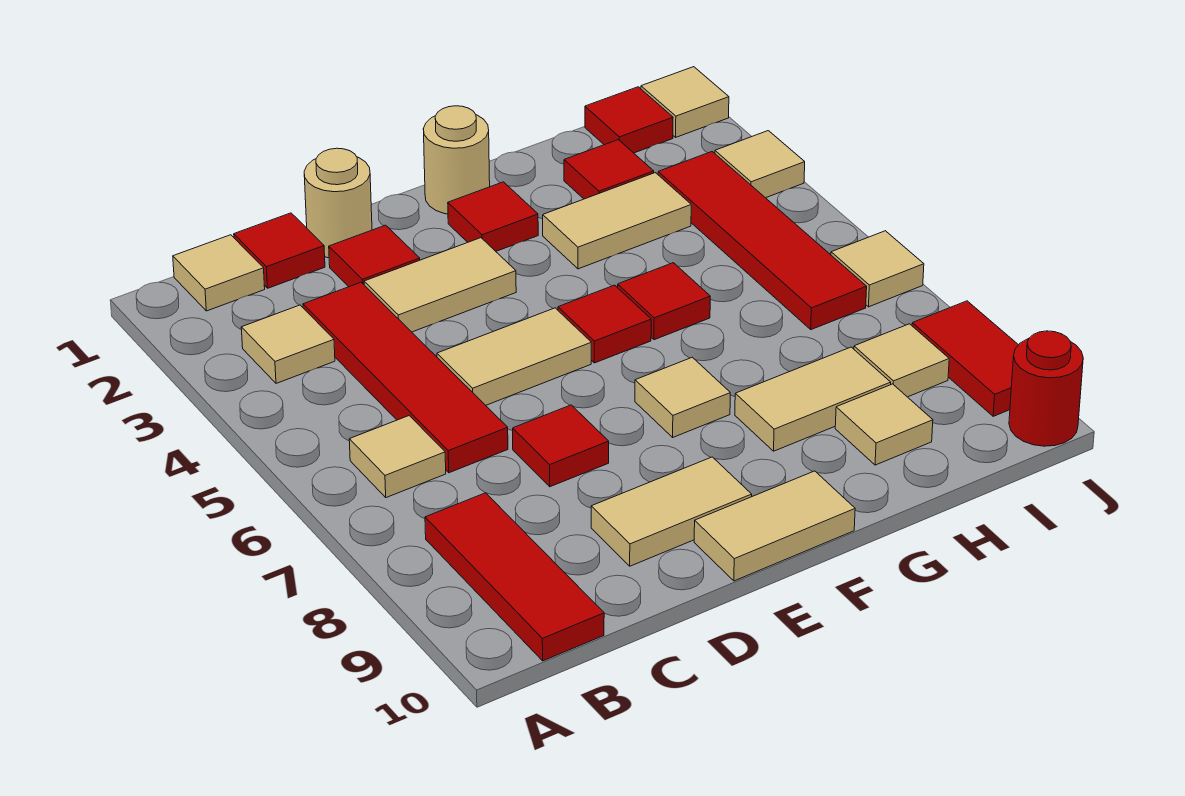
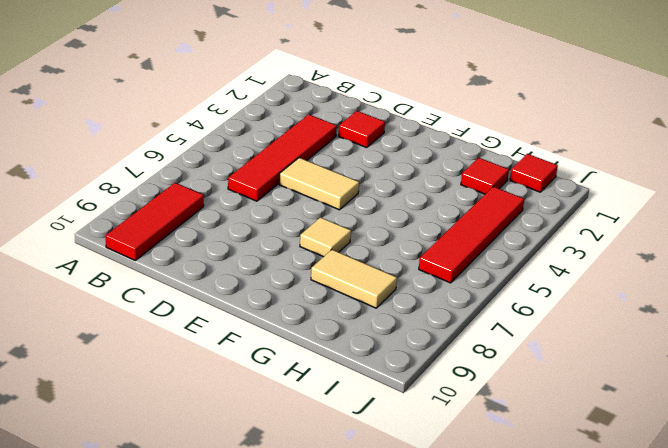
none -> tan 1x1 tile [173,235,265,311]
none -> tan 1x1 tile [241,305,335,383]
none -> tan 1x1 tile [349,416,446,498]
none -> red 1x1 tile [234,213,325,288]

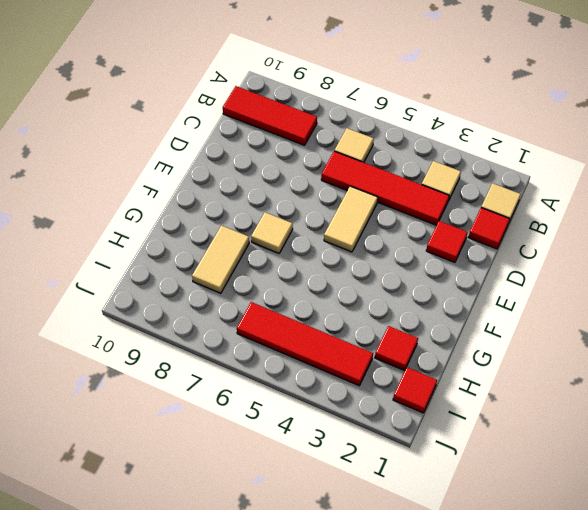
none -> tan 1x1 round brick [304,148,372,258]
none -> tan 1x2 tile [364,238,516,332]
none -> red 1x1 tile [513,405,609,487]
none -> tan 1x2 tile [591,457,752,566]

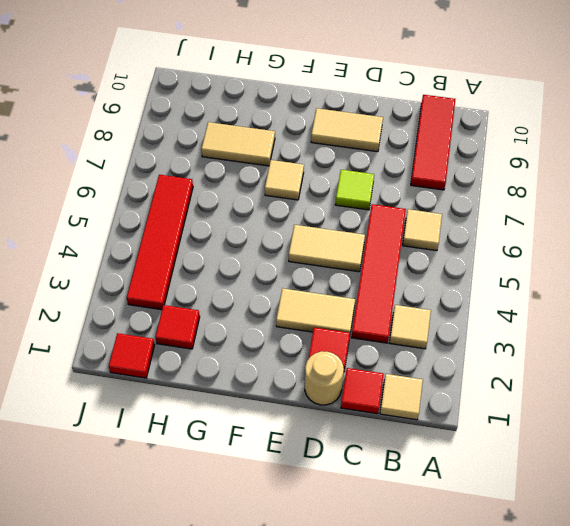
lime 1x1 tile [335,170,374,210] -> red 1x1 tile [513,405,609,487]
none -> tan 1x2 tile [694,471,855,581]
none -> tan 1x1 round brick [423,106,490,214]
none -> red 1x1 tile [448,182,538,251]
none -> red 1x1 tile [558,285,651,363]

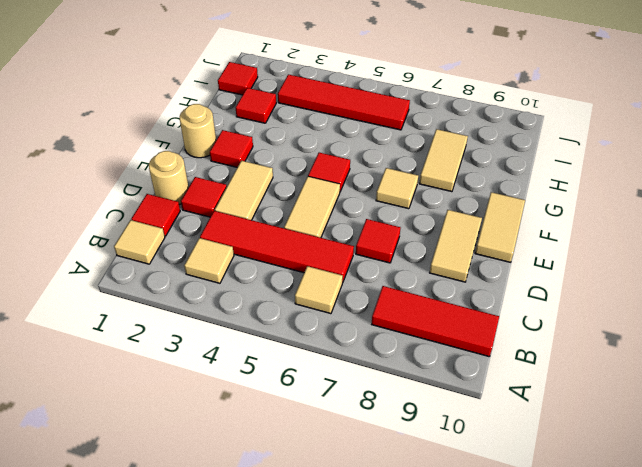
none -> tan 1x2 tile [543,173,691,269]
none -> red 1x1 tile [618,263,710,340]
none -> tan 1x1 tile [835,384,933,465]
none -> tan 1x1 tile [854,324,949,397]

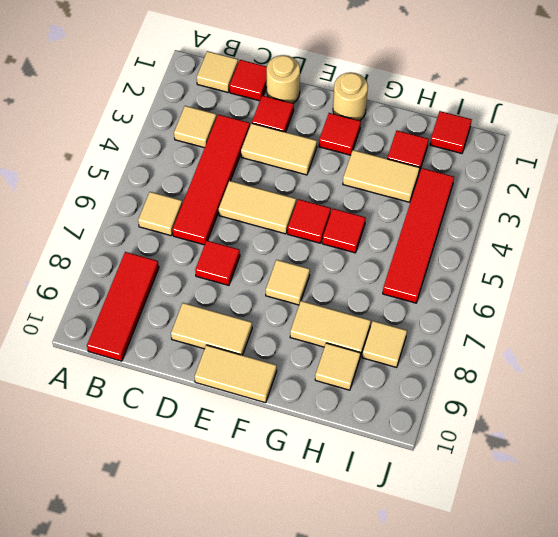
none -> tan 1x1 tile [641,67,729,137]
none -> tan 1x1 tile [715,131,805,198]
none -> tan 1x1 tile [831,231,924,307]
none -> red 1x2 tile [912,301,1018,416]

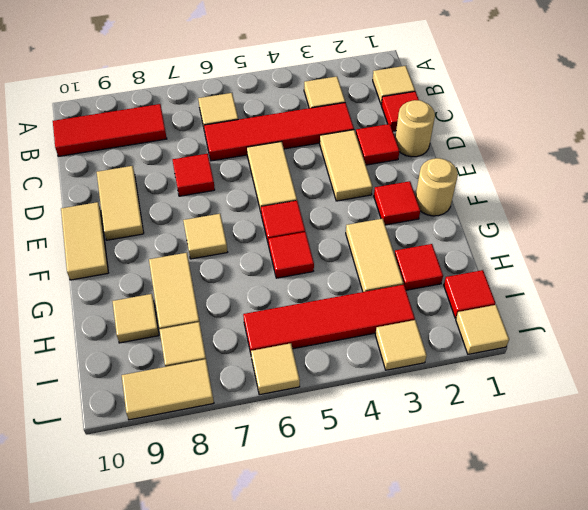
tan 1x2 tile [122,359,214,420] -> red 1x2 tile [912,301,1018,416]
none -> red 1x1 round brick [1009,331,1083,446]

